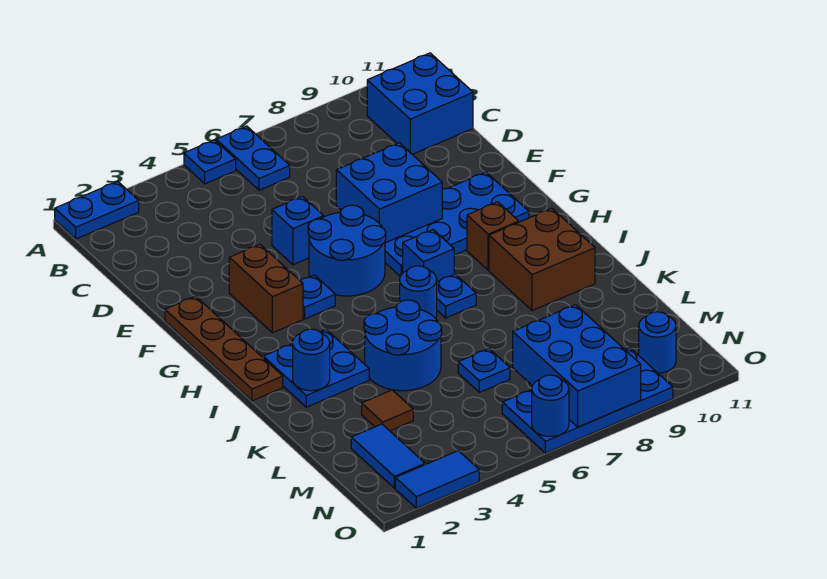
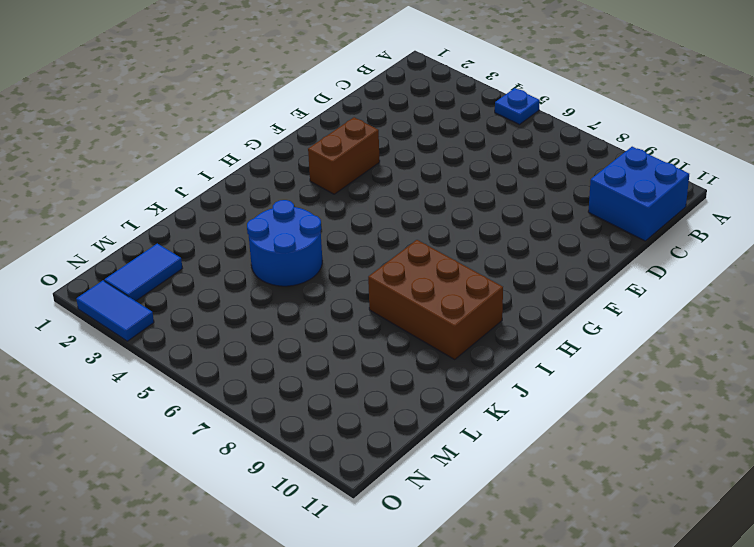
brown 2x3 brick [368,240,503,359] -> brown 2x2 brick [489,208,595,311]
none -> blue 1x2 plate [55,181,139,239]
none -> blue 1x2 plate [216,126,290,190]
none -> blue 1x1 brick [272,197,324,265]

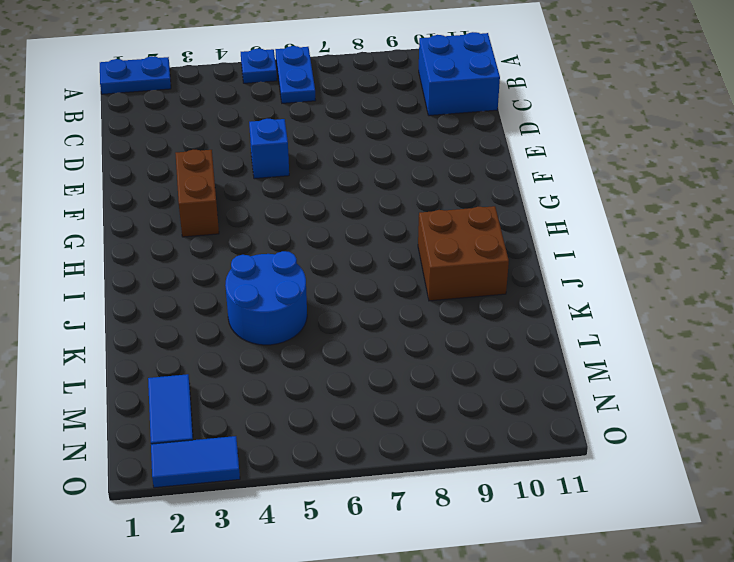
none -> brown 1x4 plate [165,296,283,401]
none -> blue 2x2 round brick [308,205,386,296]
none -> blue 2x4 plate [385,172,529,276]

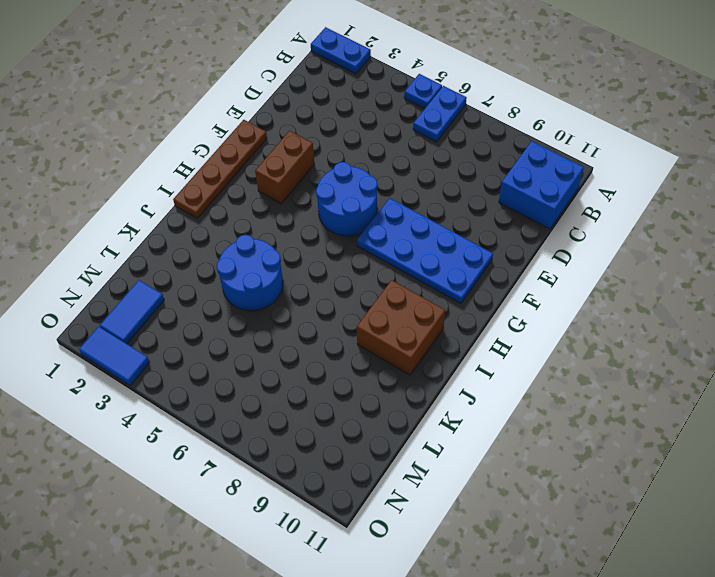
none -> blue 1x1 brick [272,197,324,265]
none -> blue 1x1 plate [300,275,335,319]
none -> blue 1x1 brick [403,230,454,282]

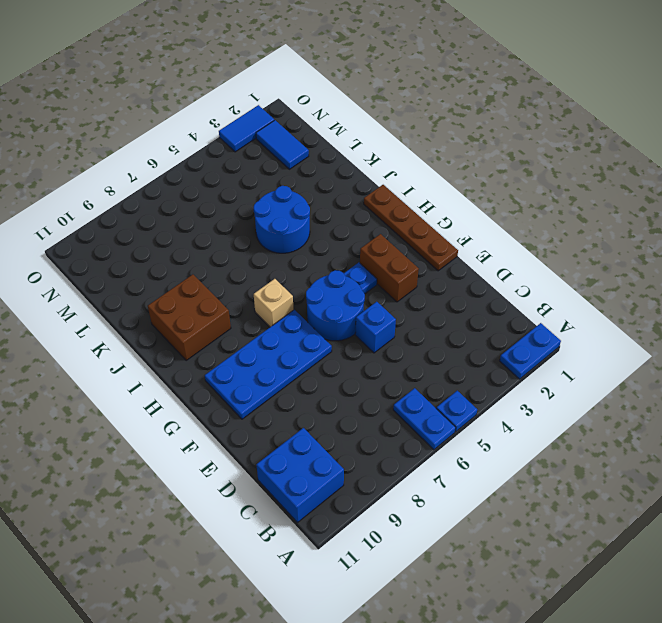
tan 1x1 brick [254,279,294,327] -> blue 1x1 brick [403,230,454,282]
none -> brown 1x1 brick [467,202,519,270]
none -> blue 2x2 plate [263,329,369,407]
none -> blue 1x1 round brick [400,266,437,319]

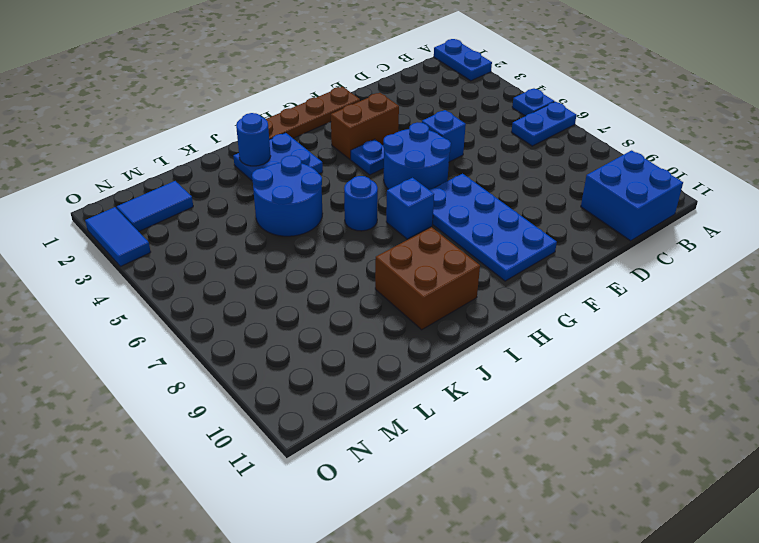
none -> brown 1x1 brick [467,202,519,270]
none -> blue 1x1 plate [437,274,476,318]
none -> brown 1x1 tile [362,390,413,431]

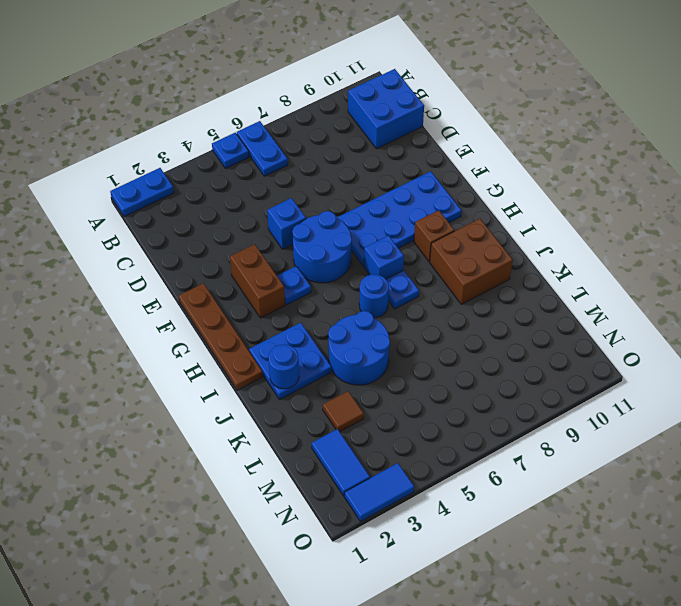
none -> blue 1x1 plate [458,349,510,392]
none -> blue 2x4 plate [502,348,673,453]
none -> blue 1x1 round brick [639,312,676,373]

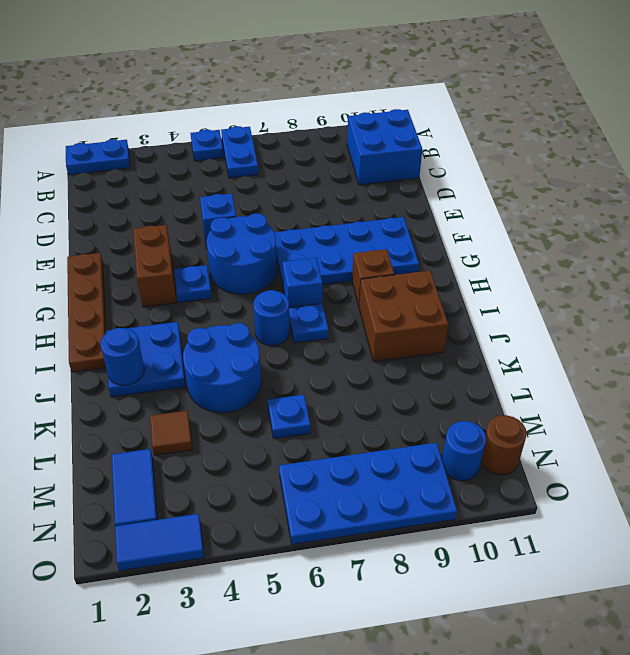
brown 1x1 round brick [481,415,527,475] -> none
none -> blue 2x2 brick [336,143,442,243]
none -> blue 2x3 brick [513,305,641,427]
none -> blue 1x1 round brick [532,375,569,437]

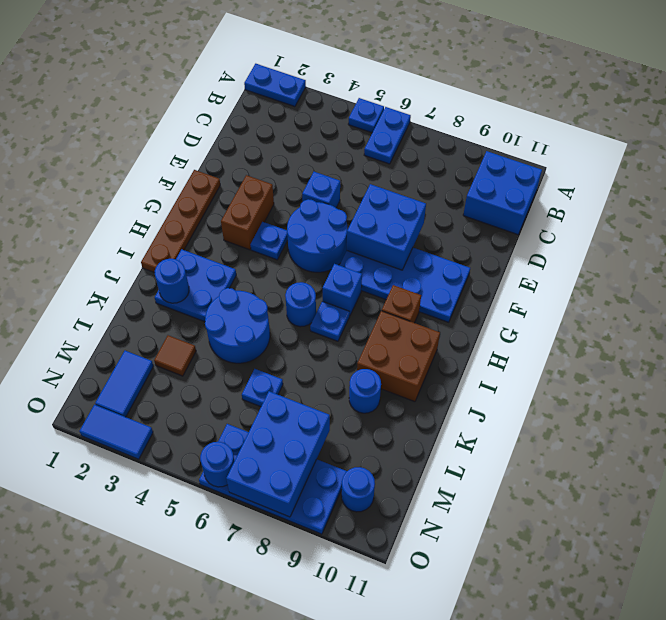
blue 1x1 round brick [349,369,381,413] -> none

